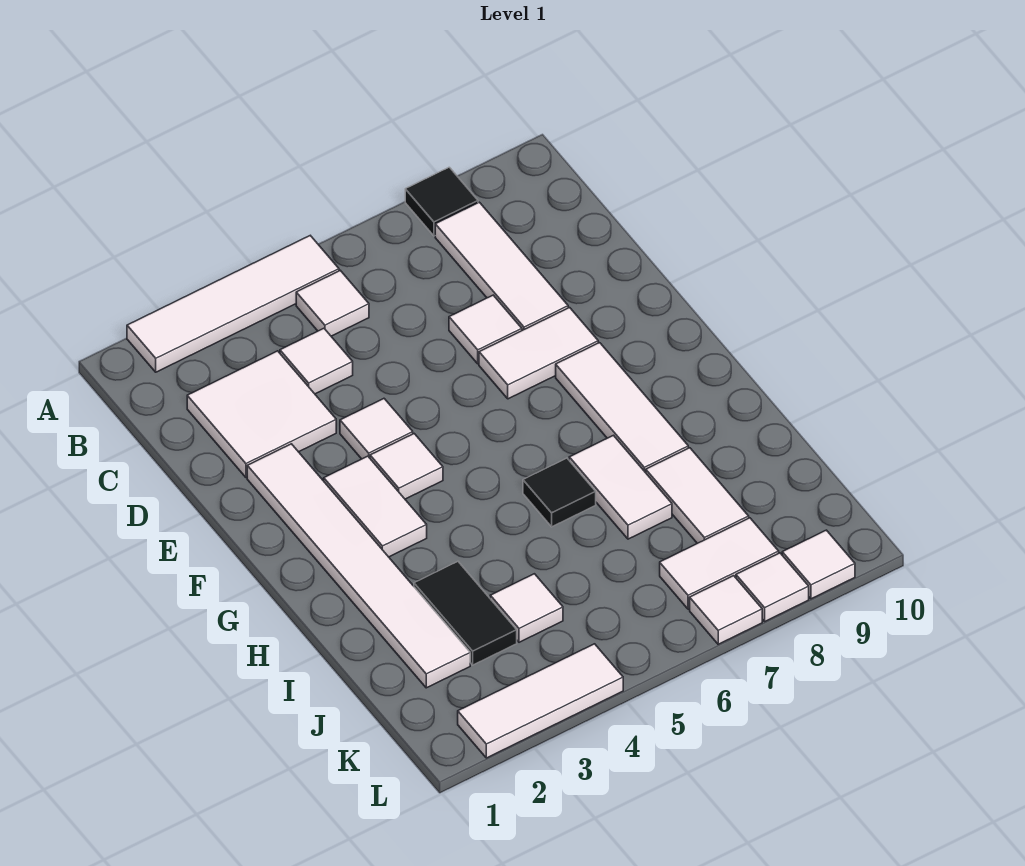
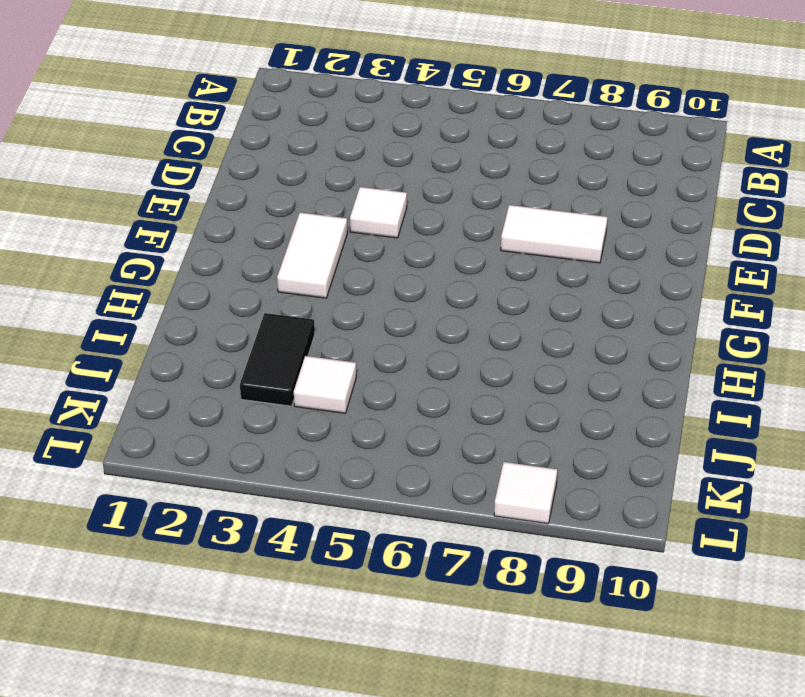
none -> white 1x4 tile [127,236,339,372]
none -> black 1x1 tile [405,167,478,236]
none -> white 1x1 tile [296,271,369,336]

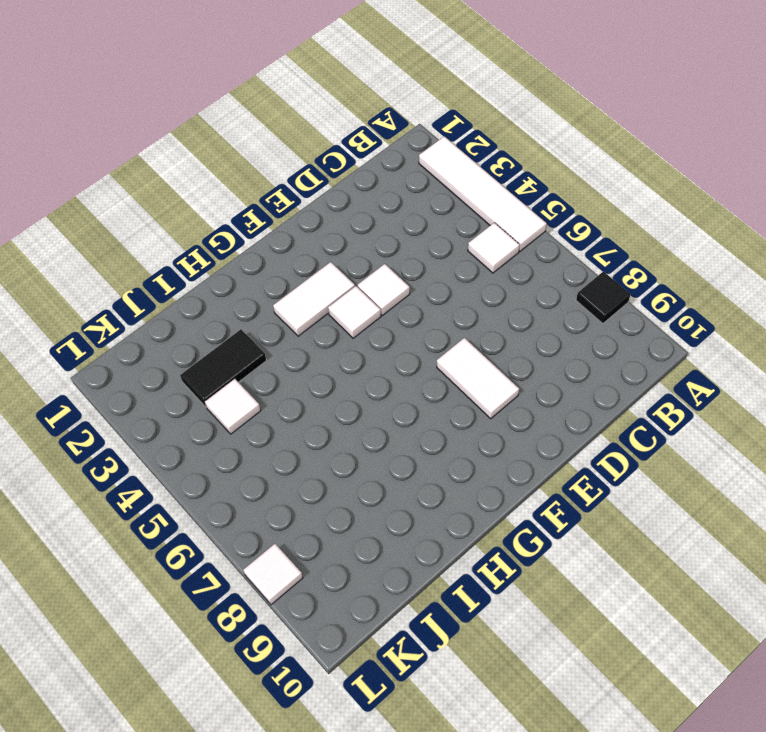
none -> white 1x3 tile [435,202,568,330]
none -> white 2x2 tile [187,351,336,477]
none -> white 1x1 tile [280,328,353,394]

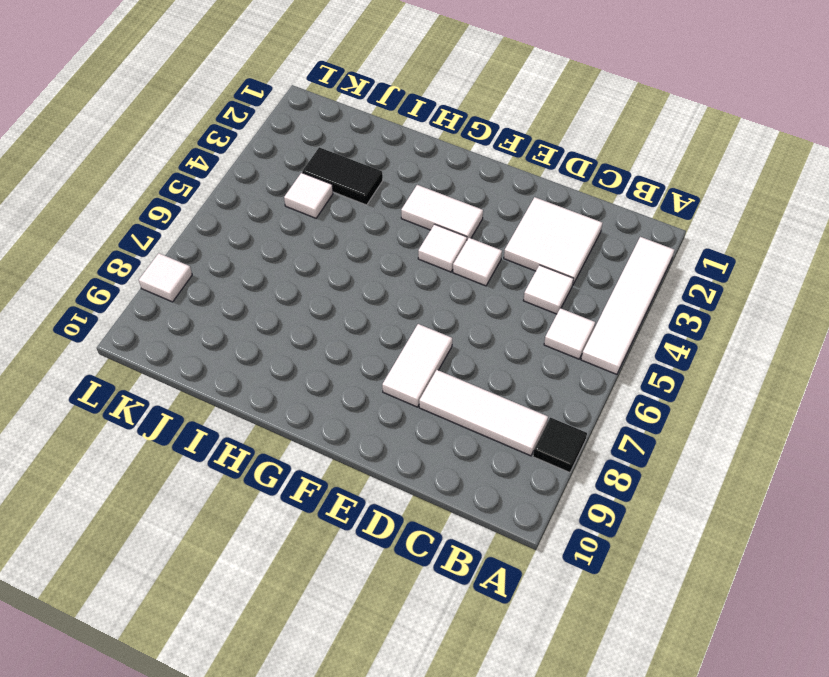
none -> white 1x1 tile [449,295,522,364]
none -> white 1x6 tile [247,444,470,688]
none -> white 1x3 tile [556,343,688,473]

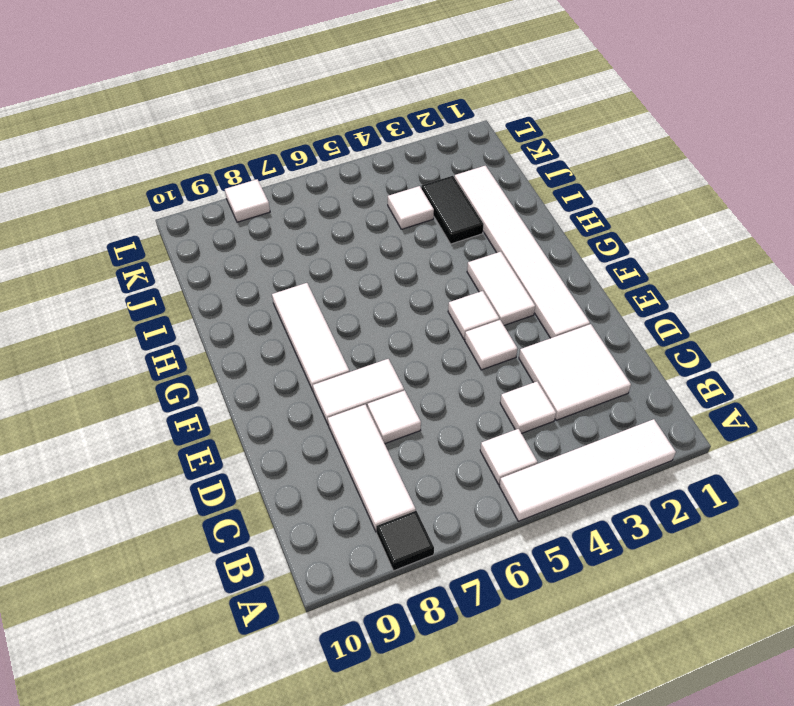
none -> black 1x1 tile [523,458,596,527]
none -> white 1x2 tile [569,435,672,539]
none -> white 1x2 tile [646,448,749,543]

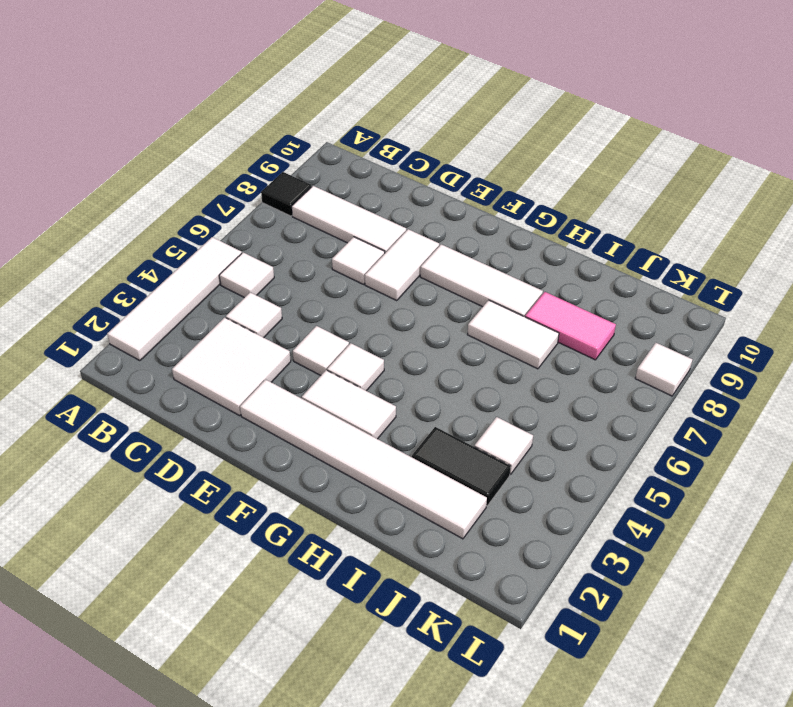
pink 1x2 tile [525,292,616,360] -> white 1x2 tile [646,448,749,543]
none -> black 1x1 tile [523,458,596,527]
none -> white 1x2 tile [660,518,779,609]
none -> white 1x3 tile [458,644,623,758]

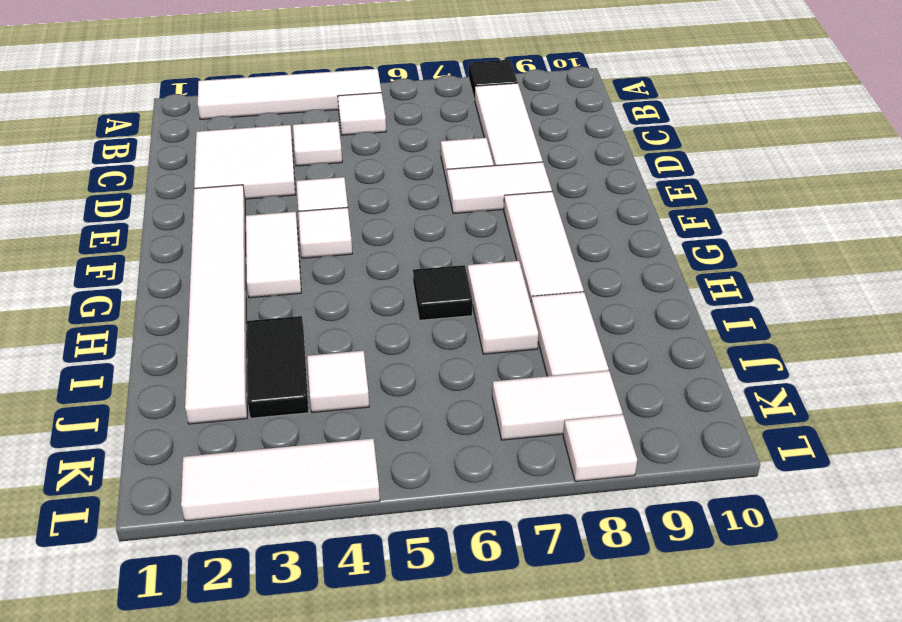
none -> white 1x1 tile [690,576,762,644]
none -> white 1x1 tile [782,530,855,599]

